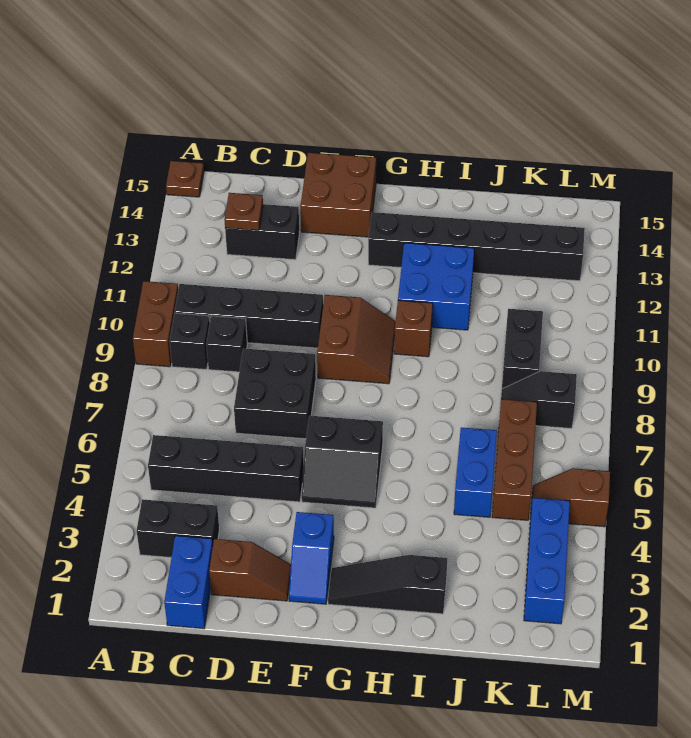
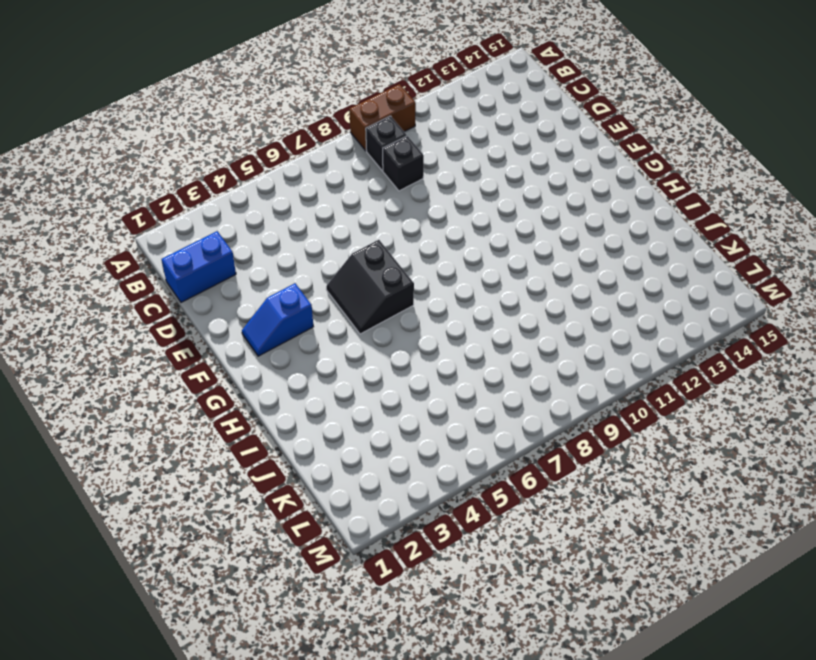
none -> brown 1x1 plate [166,161,204,197]
none -> black 1x2 brick [137,499,219,557]
none -> black 1x4 brick [148,435,304,502]

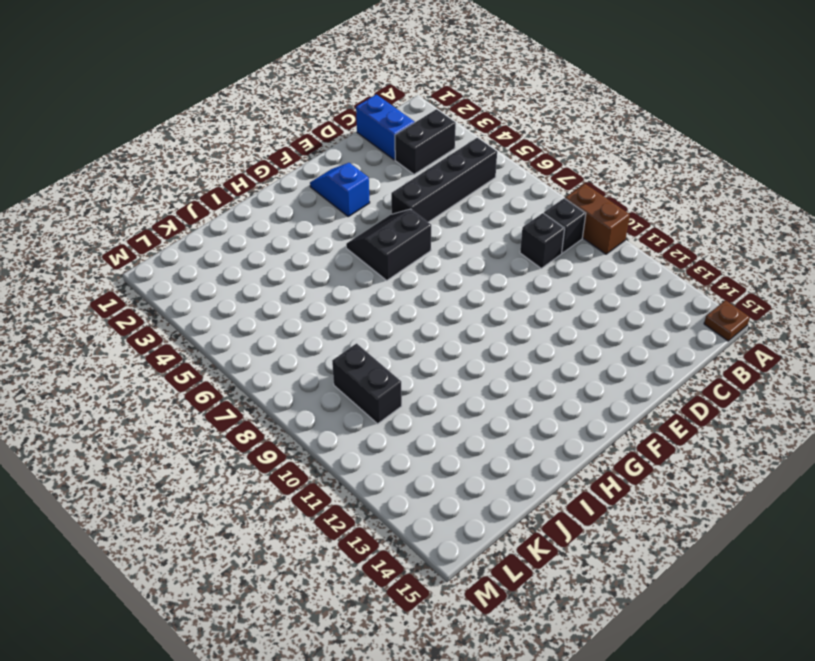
none -> black 1x4 brick [175,284,323,348]
none -> black 1x2 brick [225,204,299,260]
none -> brown 1x2 slope [209,539,291,601]

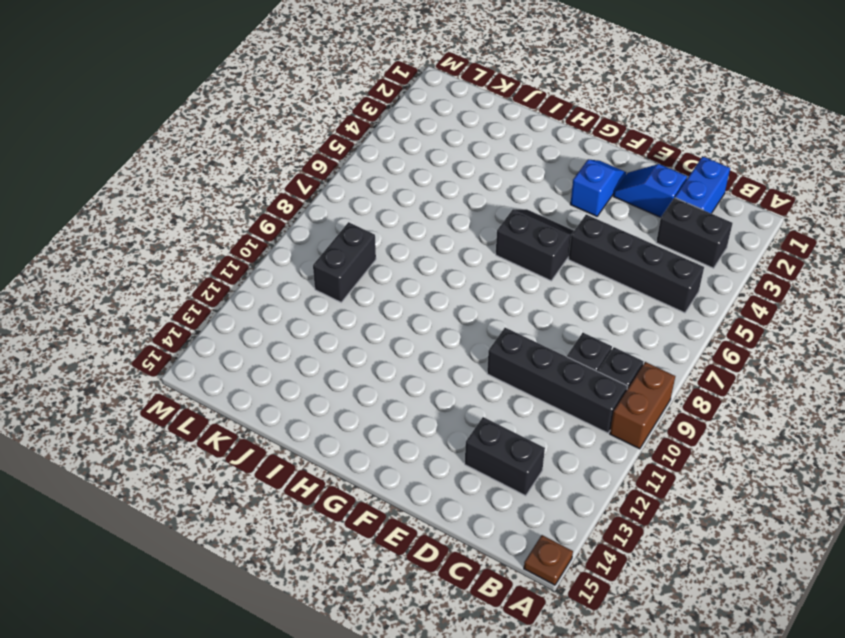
blue 1x2 slope [613,164,687,217] -> brown 1x2 slope [209,539,291,601]
none -> black 2x2 brick [234,348,316,439]
none -> brown 2x2 brick [300,153,376,237]
none -> brown 2x2 slope [317,295,396,384]

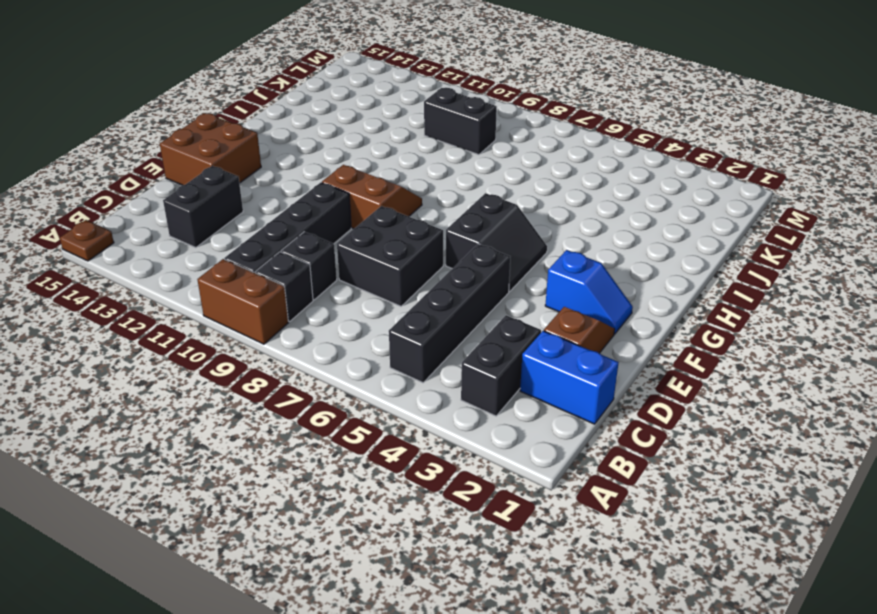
none -> black 1x3 slope [328,555,447,614]
none -> black 1x6 brick [368,212,585,281]
none -> brown 1x1 brick [394,300,433,357]

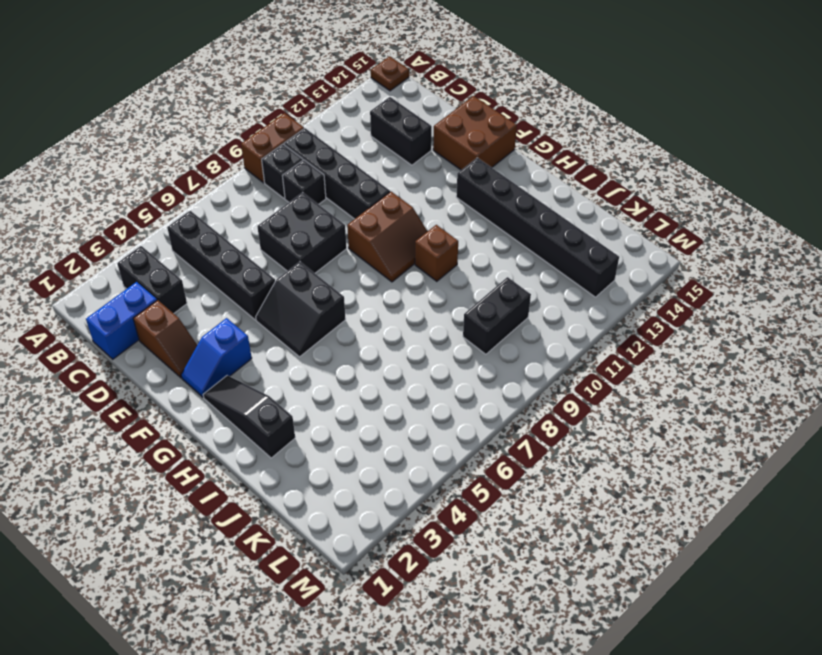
none -> blue 2x2 brick [398,243,474,330]
none -> blue 1x2 brick [454,428,497,517]
none -> brown 1x3 brick [492,399,537,520]

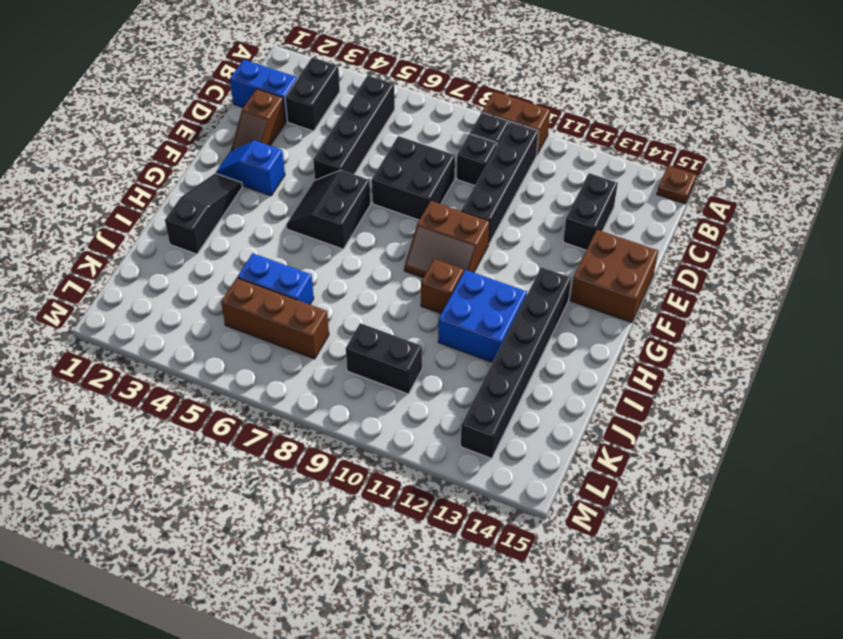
none -> black 1x2 slope [500,371,577,429]
none -> blue 1x3 brick [524,498,570,624]
none -> brown 1x2 slope [531,468,610,527]

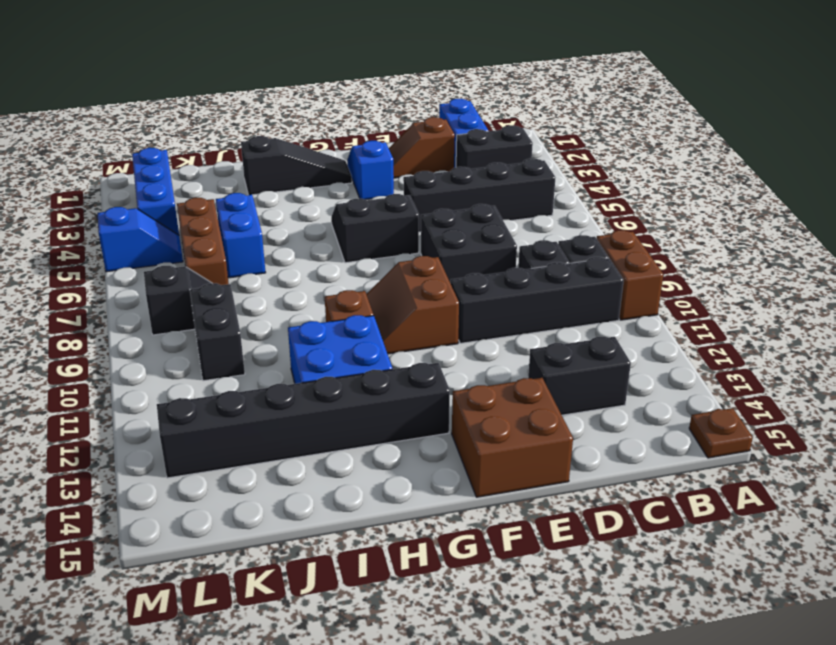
blue 1x2 slope [98,207,183,272] -> brown 1x2 slope [531,468,610,527]
none -> brown 1x1 plate [224,193,263,230]

